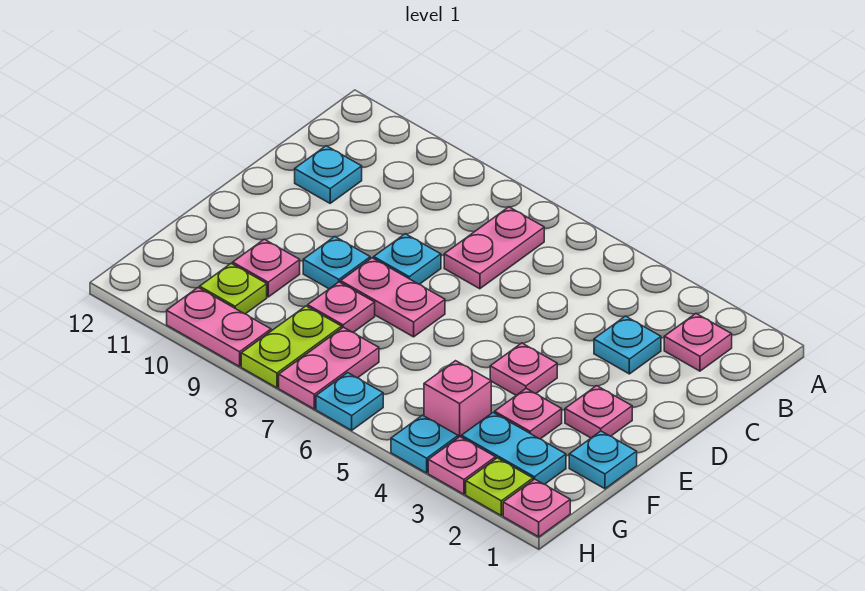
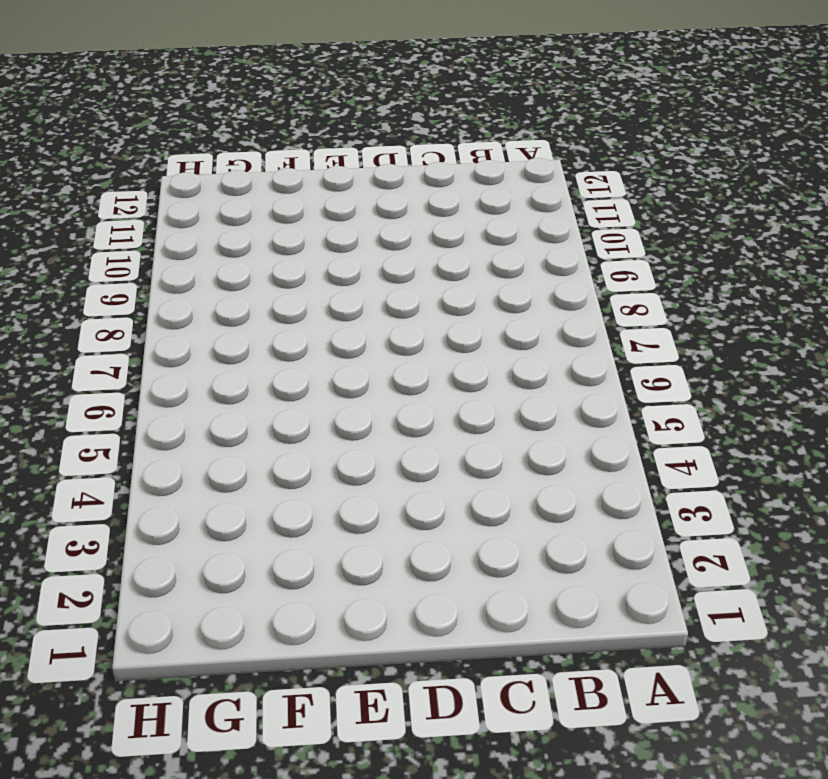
none -> pink 1x1 plate [664,314,732,371]
none -> pink 1x2 plate [444,207,544,289]
none -> cyan 1x1 plate [594,316,661,374]

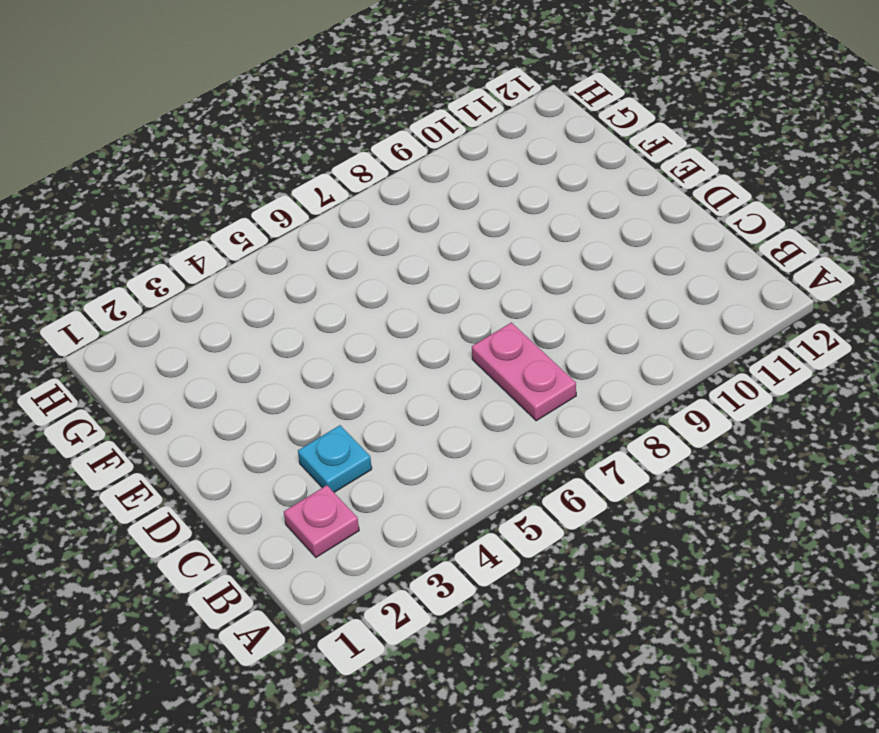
none -> cyan 1x1 plate [295,146,362,203]
none -> cyan 1x1 plate [374,234,441,284]
none -> pink 1x1 plate [565,386,632,438]

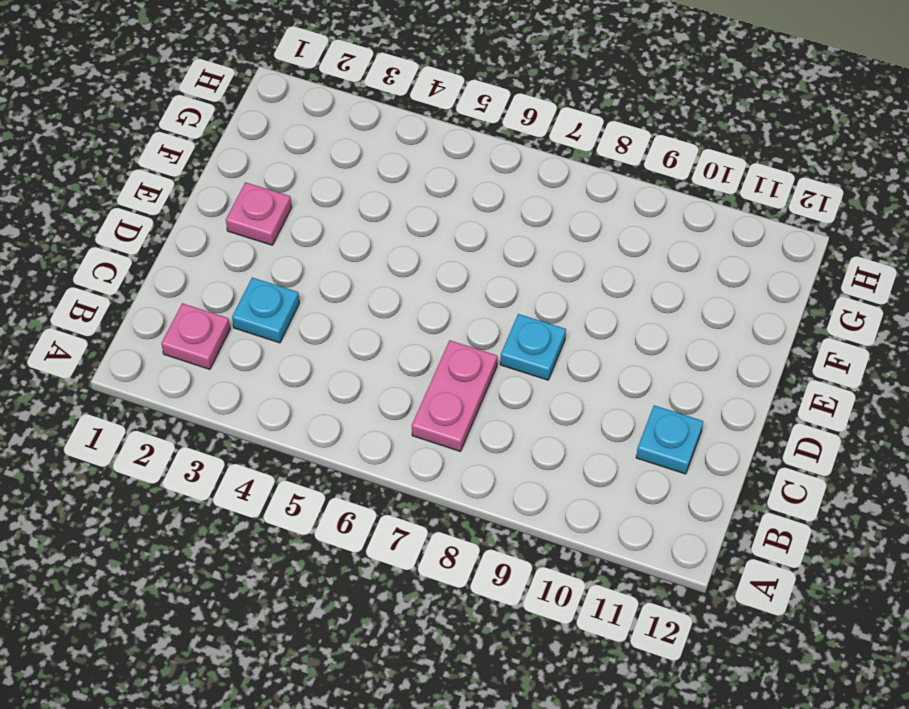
none -> pink 1x1 plate [490,343,557,395]
none -> pink 1x2 plate [341,258,445,337]
none -> cyan 1x1 plate [303,237,370,289]

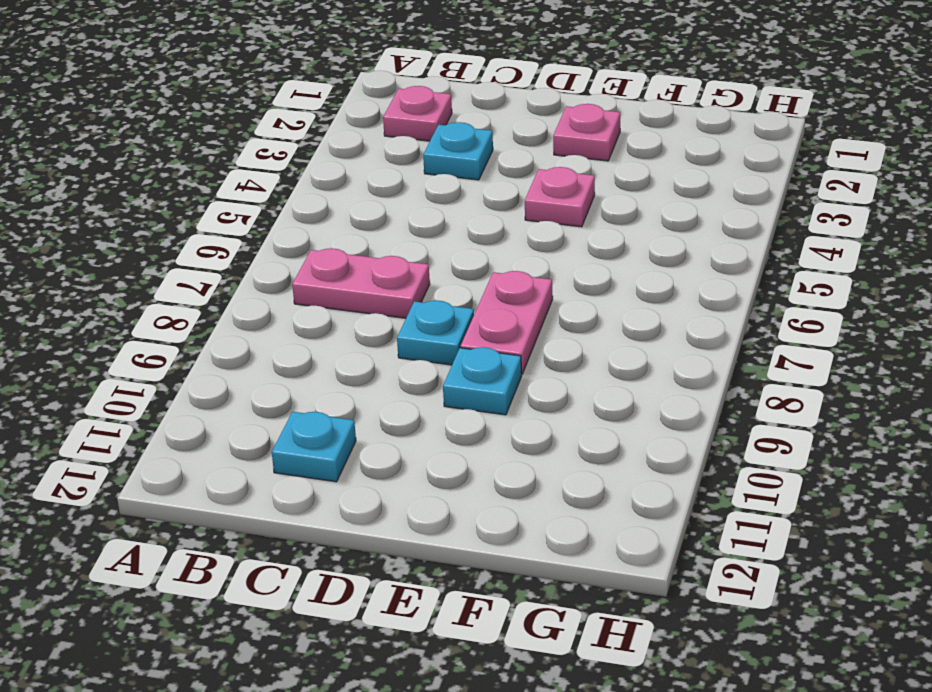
none -> cyan 1x1 plate [569,431,637,489]
none -> pink 1x1 plate [495,389,562,439]
none -> pink 1x1 plate [307,282,375,332]

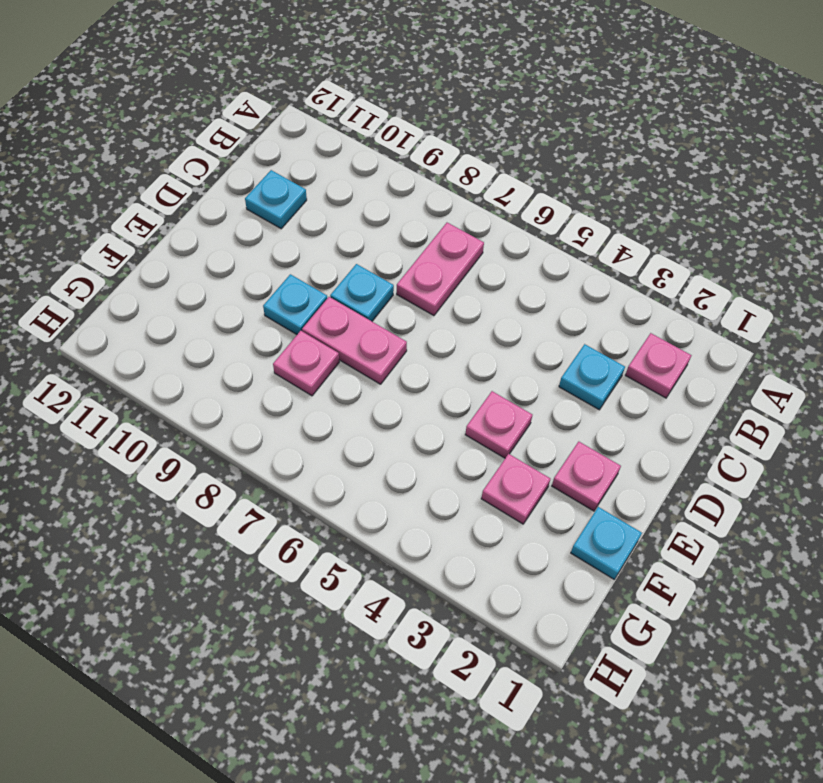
none -> pink 1x1 plate [233,239,300,297]
none -> cyan 1x2 plate [461,413,566,484]
none -> pink 1x1 brick [424,361,491,437]

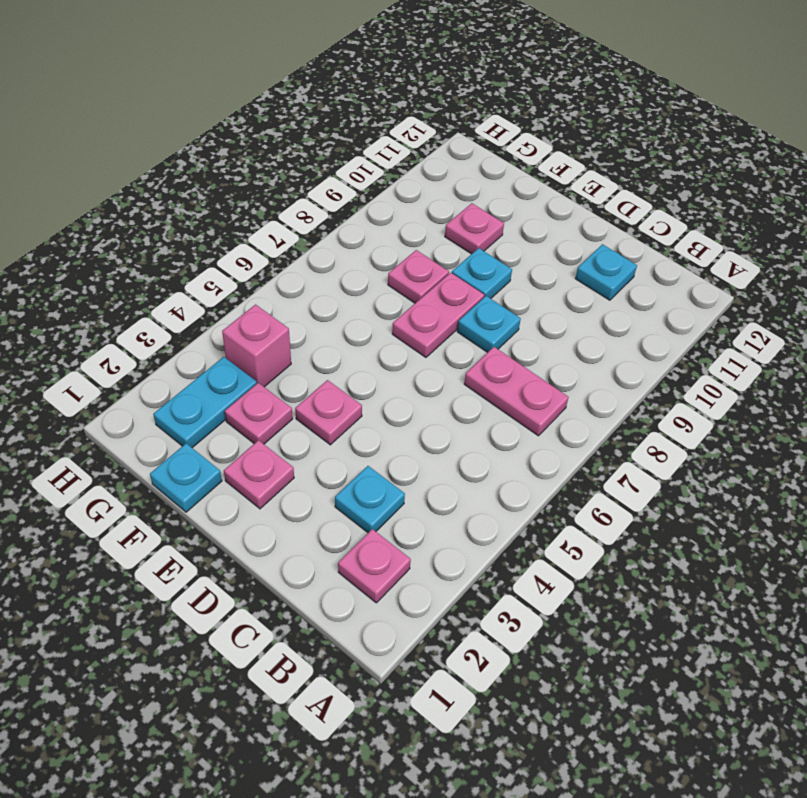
none -> pink 1x2 plate [279,327,379,409]
none -> lime 1x2 plate [241,306,342,388]
none -> lime 1x1 plate [200,263,267,314]

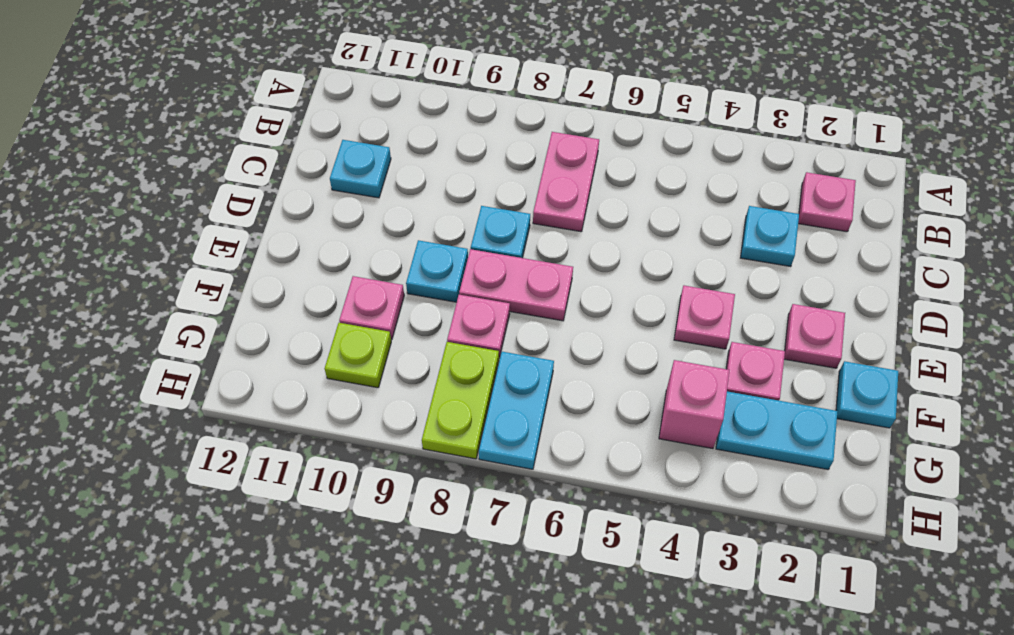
cyan 1x2 plate [479,352,554,469] -> pink 1x2 plate [279,327,379,409]
none -> pink 1x1 plate [503,479,570,537]
none -> lime 1x1 plate [466,458,533,516]
none -> pink 1x1 plate [428,437,496,494]

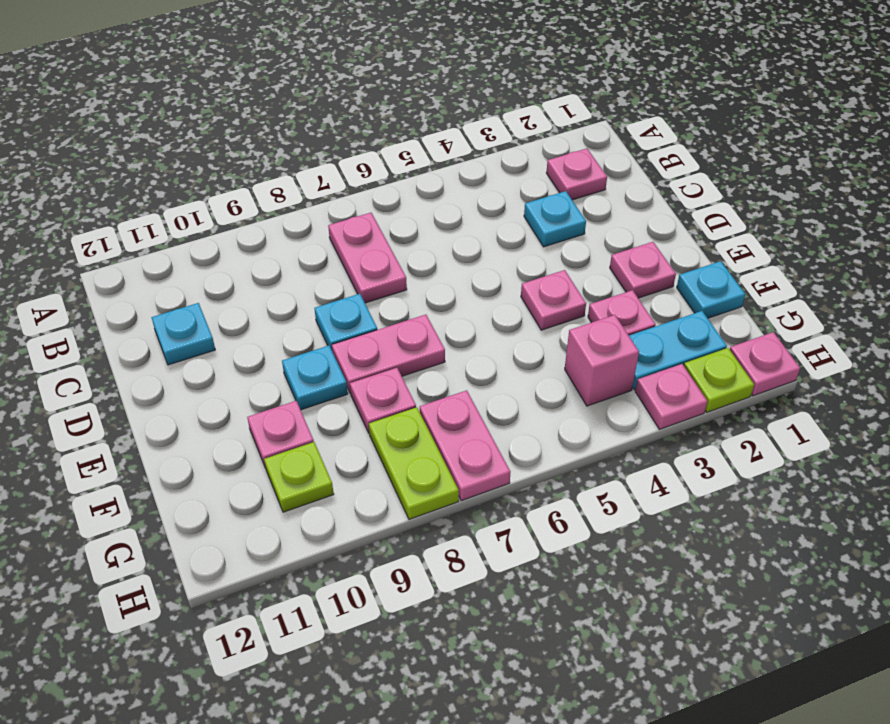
none -> cyan 1x1 plate [391,415,458,473]
none -> cyan 1x1 plate [316,373,383,430]
none -> pink 1x2 plate [167,288,271,366]

